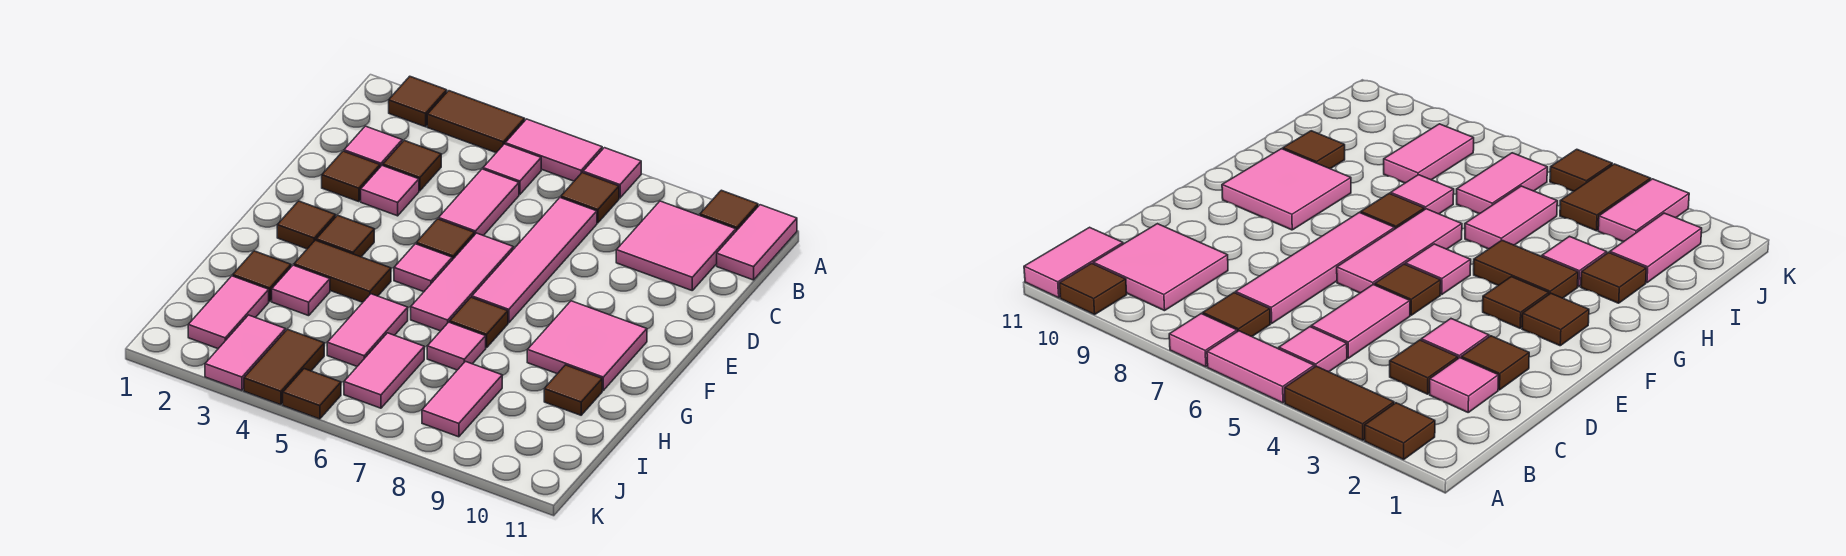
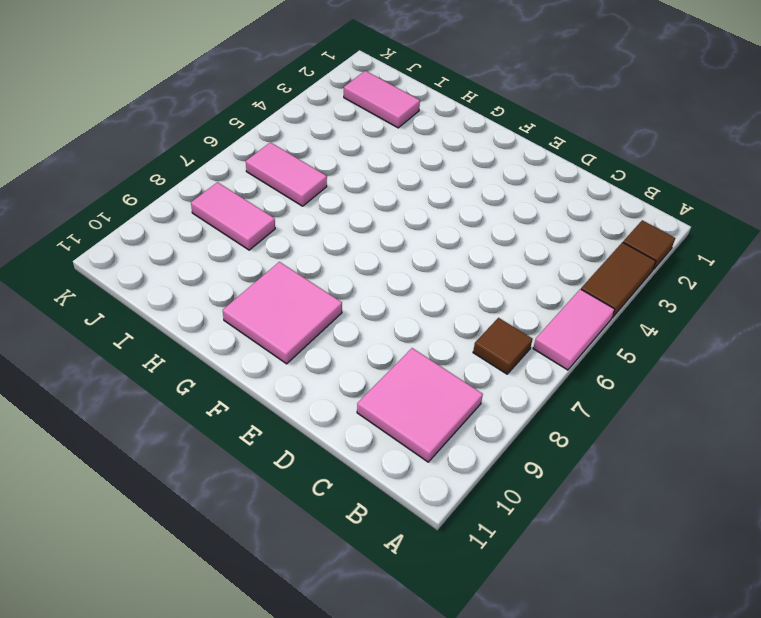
none -> pink 1x1 tile [583,148,641,198]
none -> brown 1x1 tile [700,190,758,231]
none -> pink 1x2 tile [717,205,797,280]
none -> pink 1x1 tile [483,144,541,194]

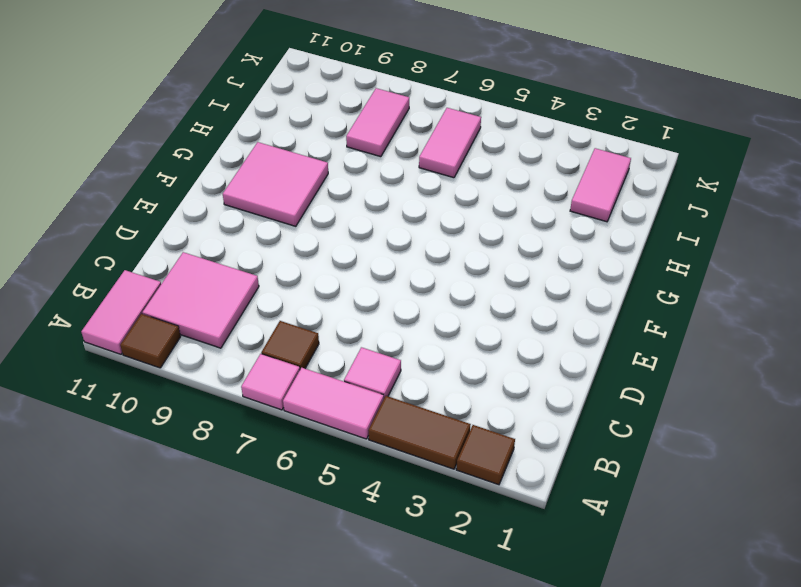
none -> pink 1x1 tile [344,126,402,167]
none -> brown 1x1 tile [383,140,441,191]
none -> pink 1x2 tile [439,169,519,236]
none -> pink 1x4 tile [472,198,597,323]

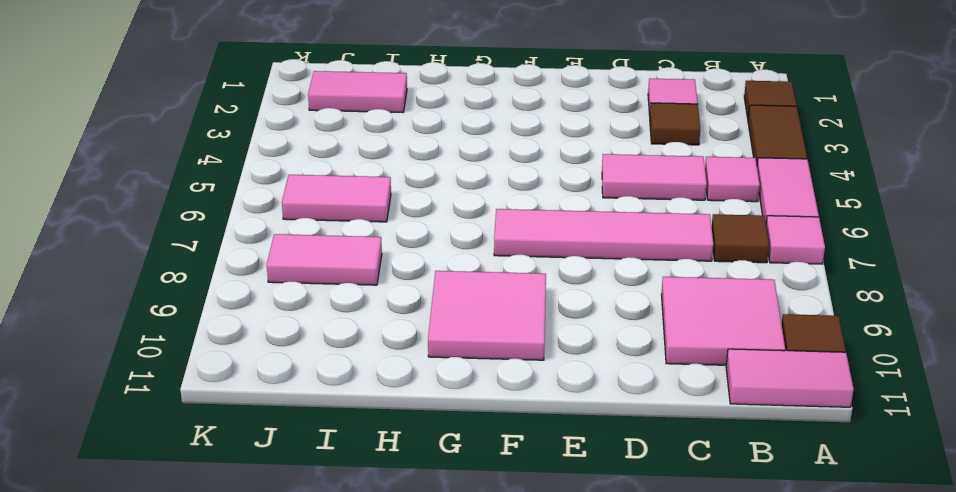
none -> brown 1x1 tile [322,151,380,202]
none -> pink 1x1 tile [361,166,419,216]
none -> brown 1x1 tile [416,219,475,260]
none -> pink 1x3 tile [411,233,513,331]

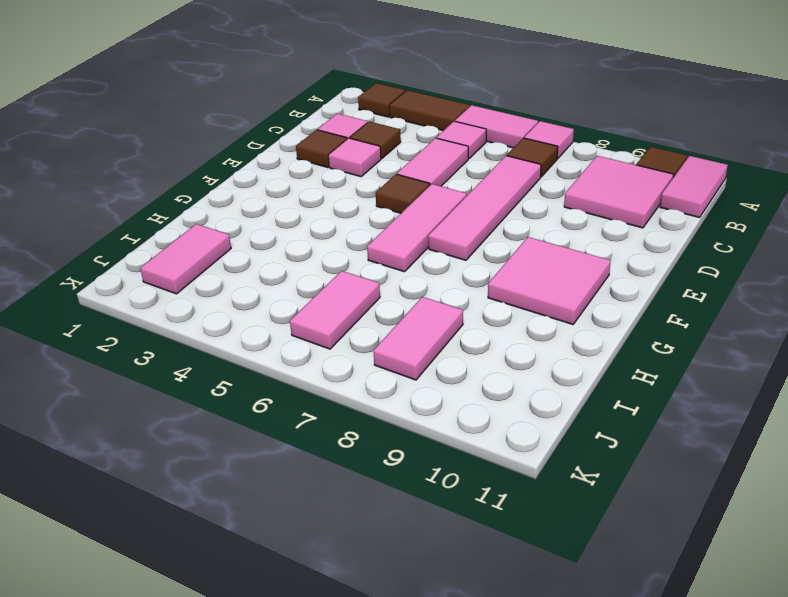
none -> brown 1x1 tile [277,201,336,249]
none -> brown 1x1 tile [316,215,374,257]
none -> pink 1x1 tile [394,244,452,292]
none -> brown 1x2 tile [294,240,391,302]

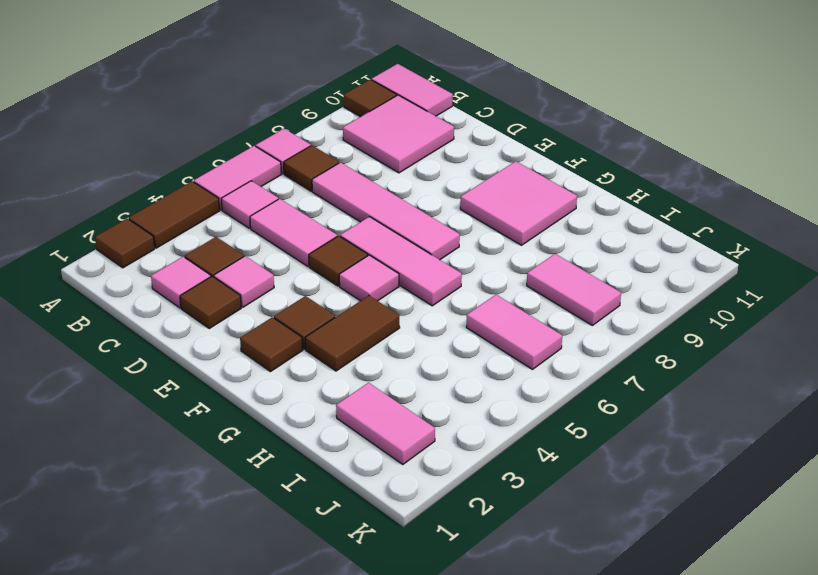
none -> brown 1x1 tile [450,297,508,348]
none -> brown 1x1 tile [233,251,291,301]
none -> pink 1x1 tile [272,265,330,316]
none -> pink 1x2 tile [327,294,408,366]

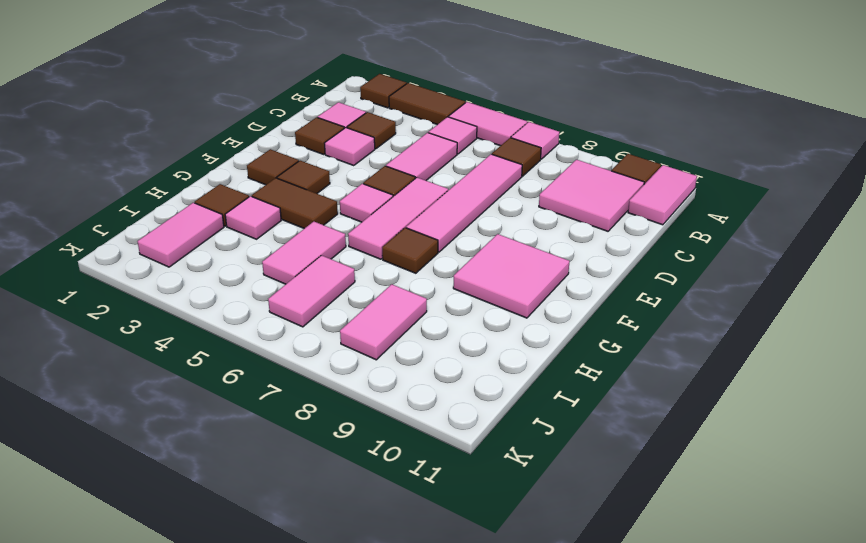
none -> pink 1x1 tile [427,322,486,370]
none -> brown 1x1 tile [544,365,602,415]
none -> pink 1x2 tile [205,315,285,390]
none -> brown 1x2 tile [244,329,324,405]

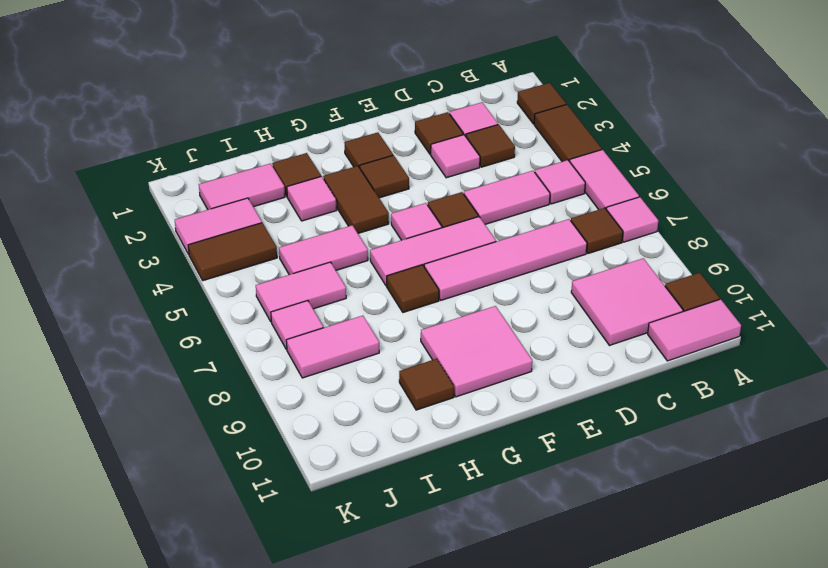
pink 1x1 tile [271,301,323,350] -> pink 1x1 tile moved to [427,322,486,370]
none -> brown 1x1 tile [283,369,341,419]

